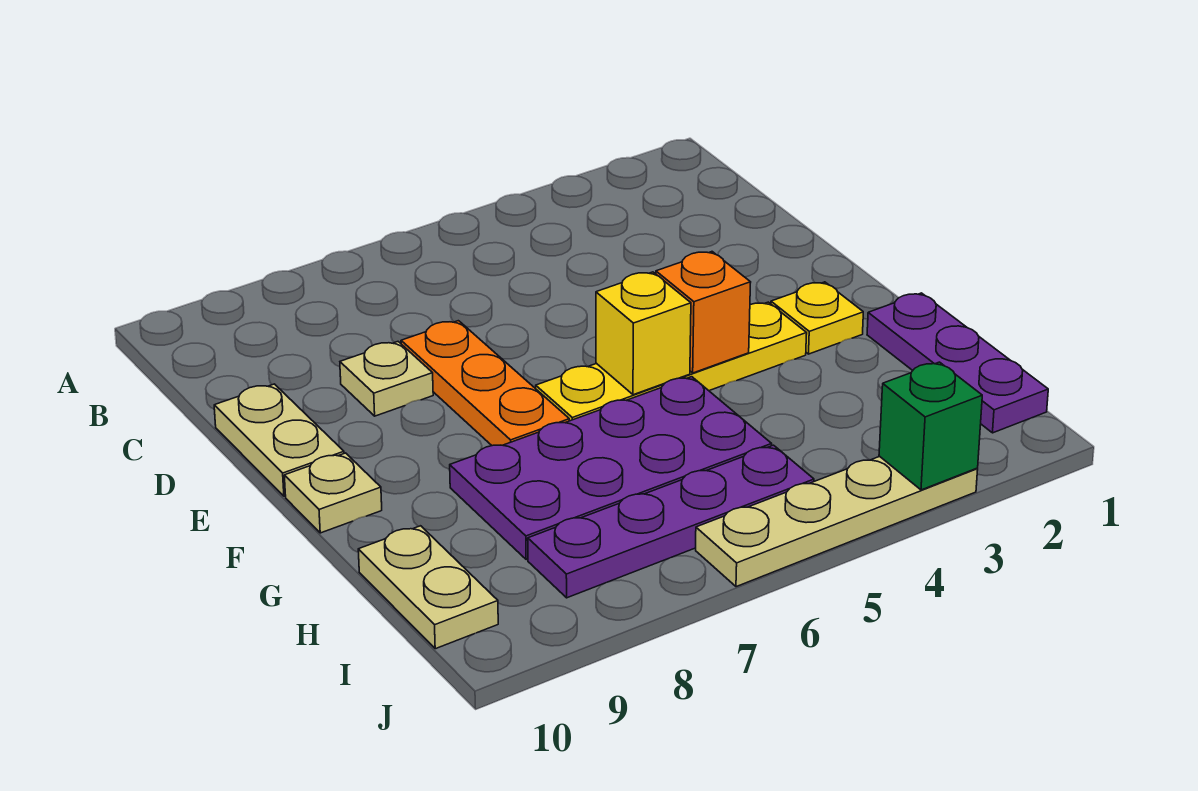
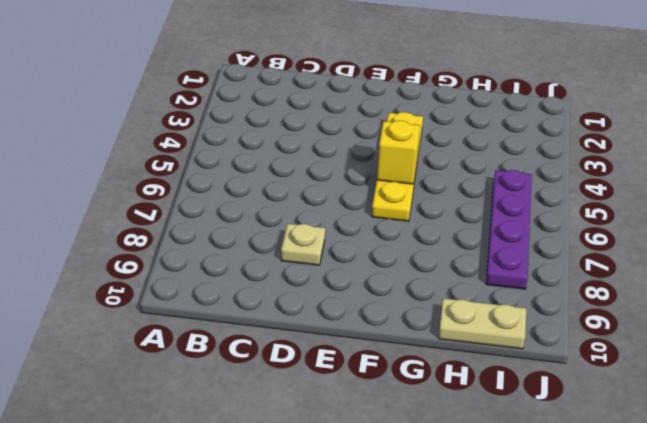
none -> orange 1x3 plate [401,321,569,446]
none -> tan 1x2 plate [214,384,344,496]
none -> yellow 1x1 plate [771,282,863,354]

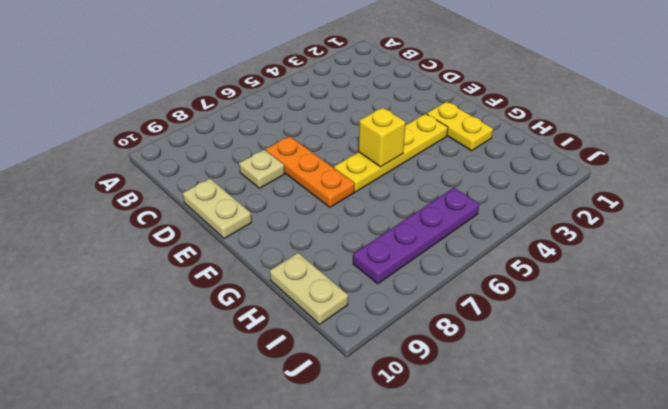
yellow 1x2 plate [427,102,493,151] -> yellow 1x1 plate [771,282,863,354]
none -> tan 1x1 plate [284,453,382,533]
none -> purple 1x3 plate [867,293,1048,433]
none -> purple 2x4 plate [450,377,772,559]

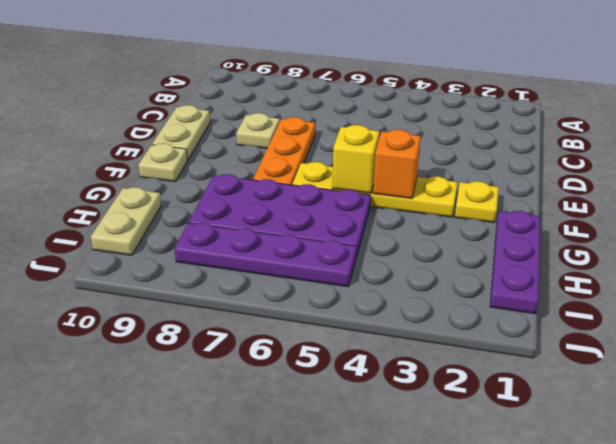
none -> tan 1x4 plate [696,456,978,587]
none -> green 1x1 brick [879,362,982,490]

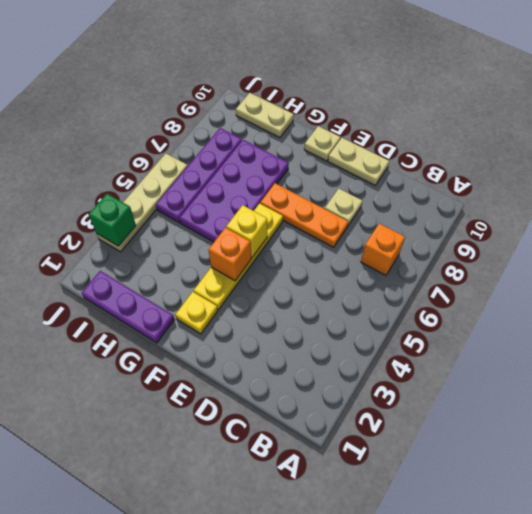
orange 1x1 brick [361,223,405,275] -> none

